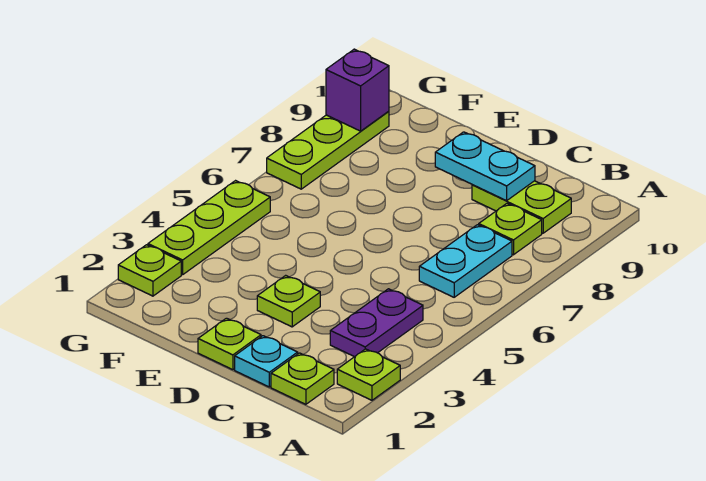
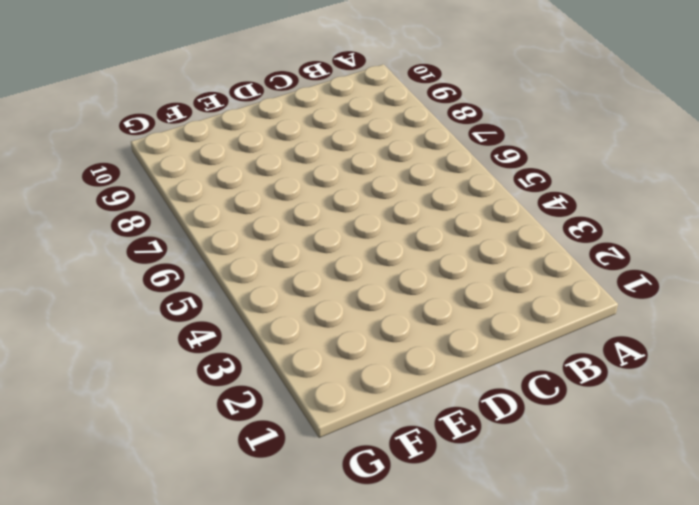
none -> lime 1x1 plate [337,349,400,400]
none -> lime 1x1 plate [271,353,334,404]
none -> purple 1x2 plate [330,289,423,357]

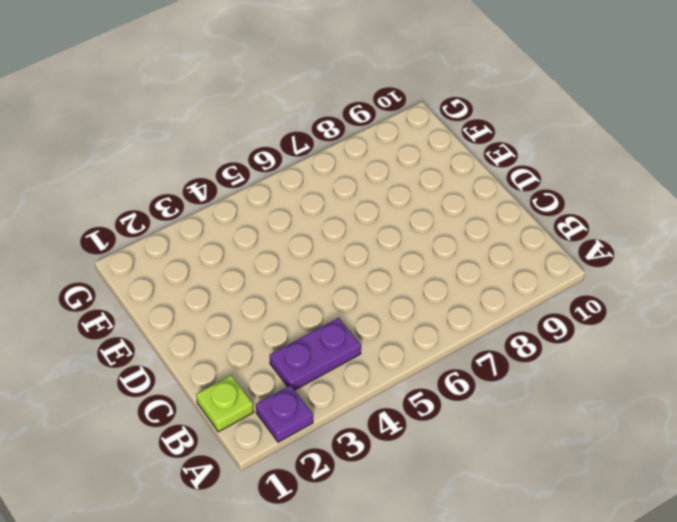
purple 1x1 plate [256,385,313,442] -> lime 1x1 plate [337,349,400,400]
none -> cyan 1x2 plate [419,225,512,297]
none -> lime 1x1 plate [479,203,542,255]
none -> lime 1x2 plate [472,181,571,233]

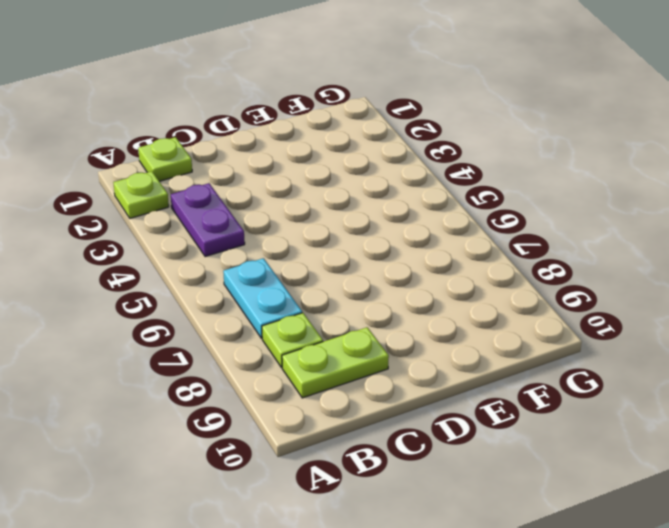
none -> cyan 1x1 plate [235,336,298,387]
none -> lime 1x1 plate [198,318,261,370]
none -> lime 1x1 plate [257,275,320,327]

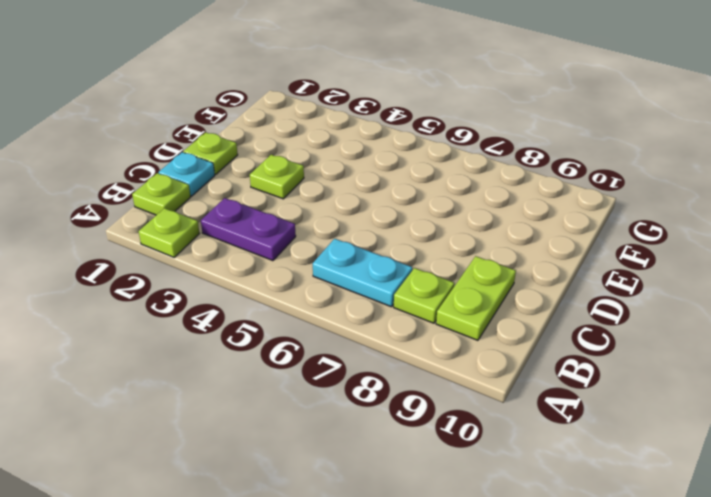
none -> lime 1x1 plate [118,245,181,296]
none -> lime 1x3 plate [148,181,270,275]
none -> lime 1x3 plate [267,111,389,189]

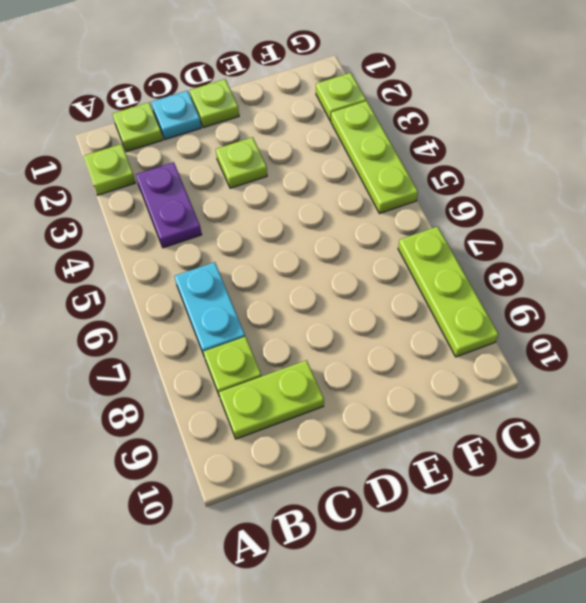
none -> cyan 1x2 plate [435,132,535,201]
none -> purple 1x1 brick [326,49,389,131]

